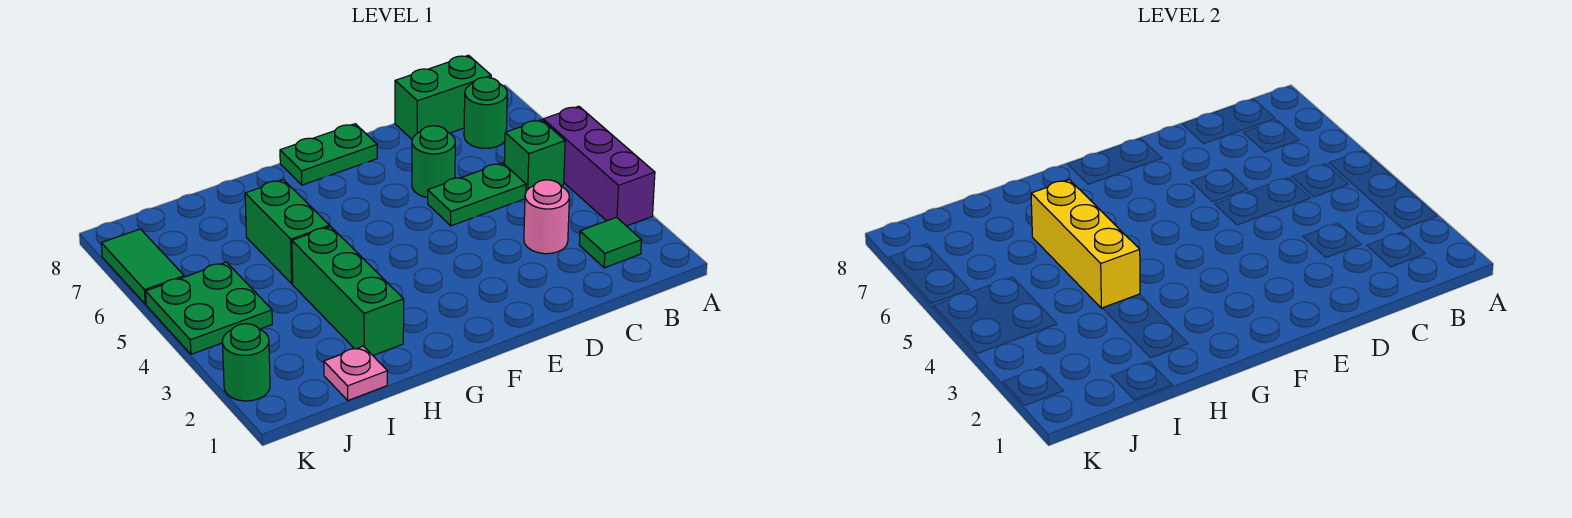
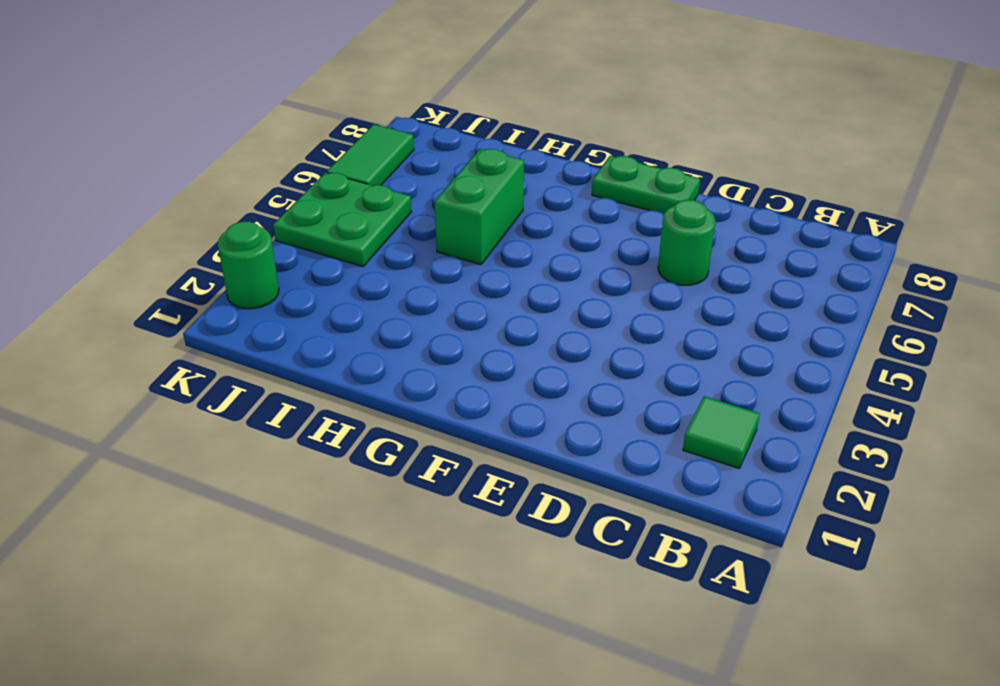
none -> purple 1x3 brick [543,106,655,226]
none -> green 1x1 brick [504,120,565,191]
none -> green 1x1 round brick [464,77,507,148]

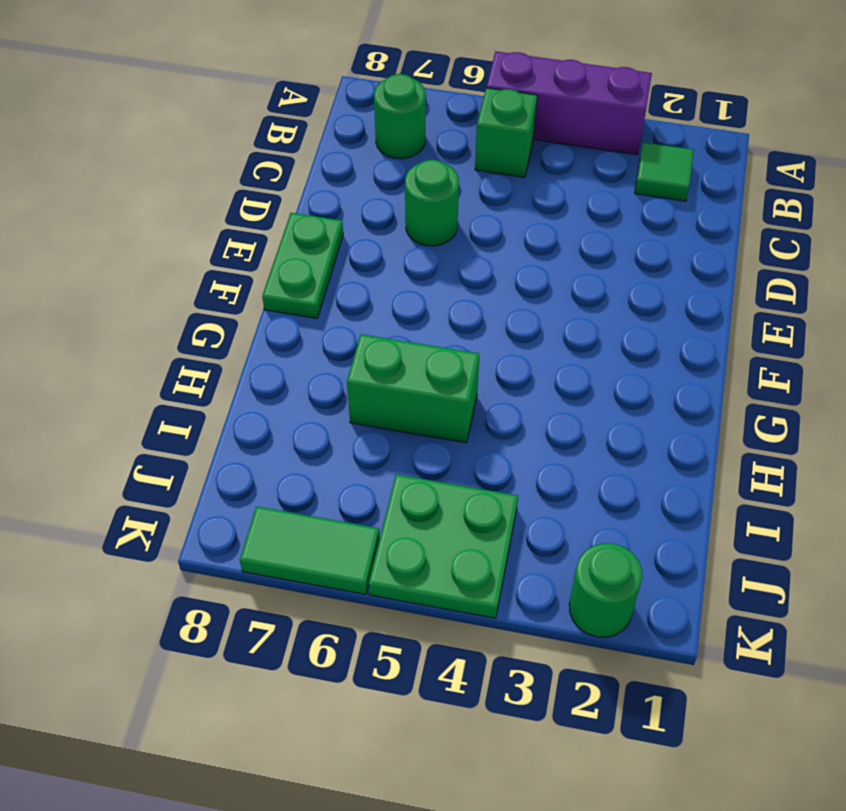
none -> green 1x2 brick [395,55,491,139]
none -> pink 1x1 round brick [524,180,569,254]
none -> green 1x2 plate [428,163,526,226]

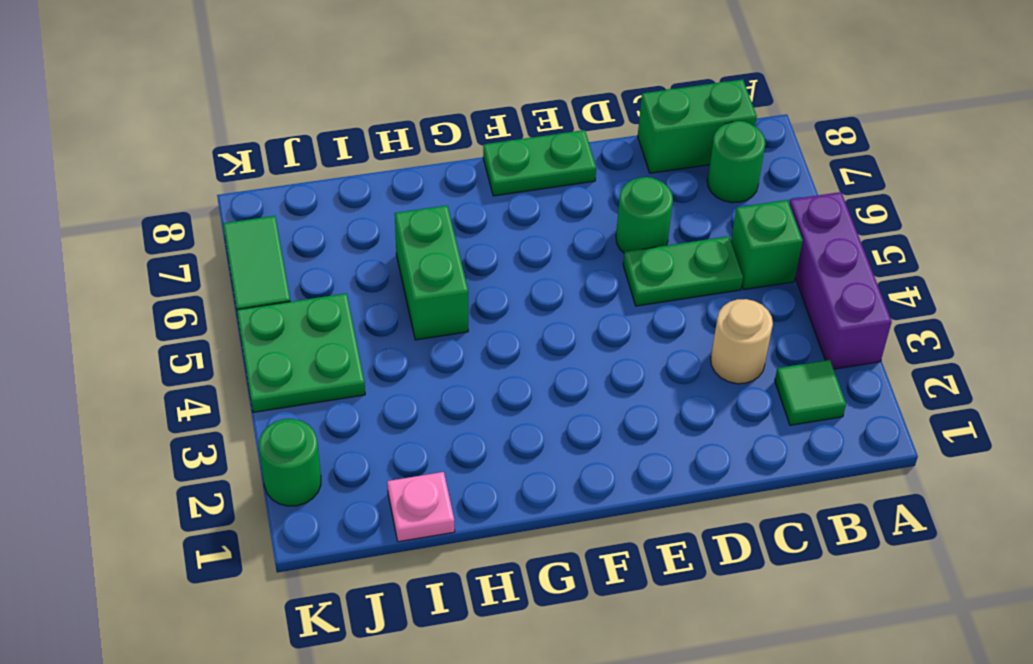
tan 1x1 round brick [711,299,773,384] -> pink 1x1 round brick [524,180,569,254]
none -> green 1x3 brick [292,227,404,355]
none -> yellow 1x3 brick [1031,180,1140,308]

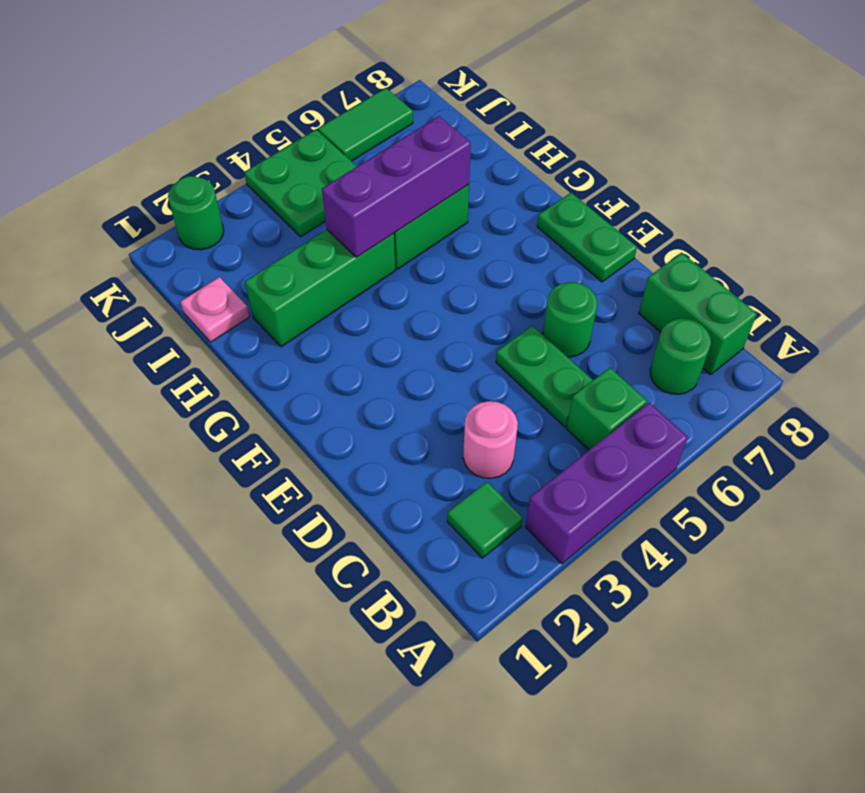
purple 1x3 brick [322,116,471,257] -> yellow 1x3 brick [1031,180,1140,308]

